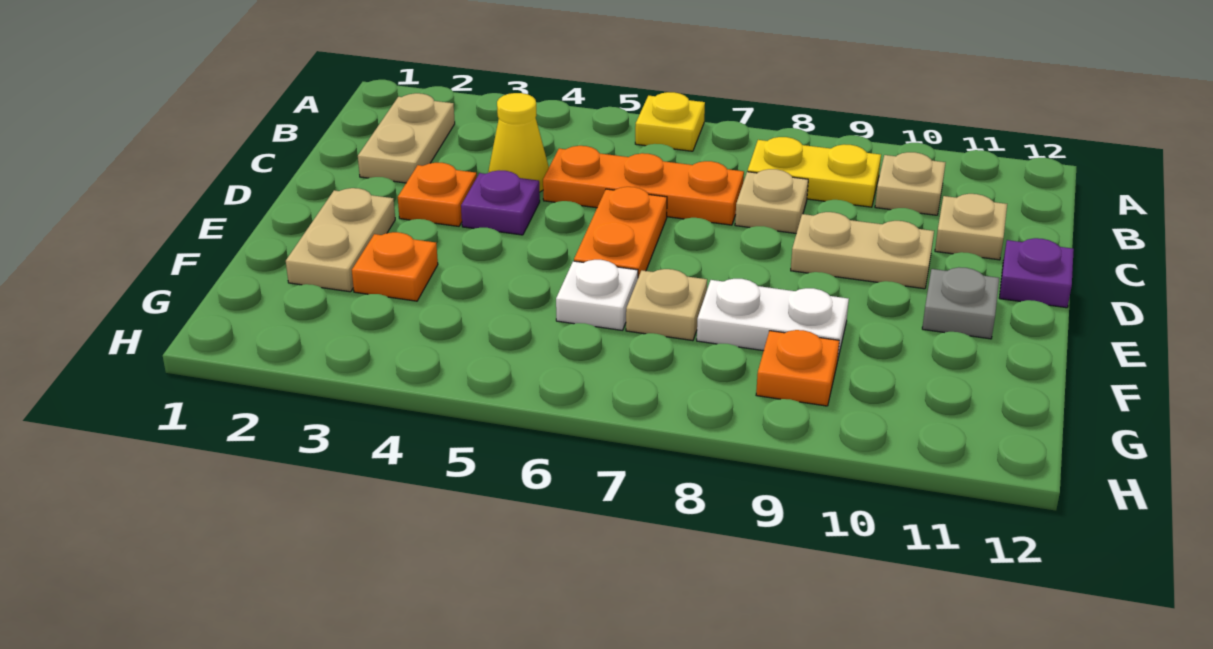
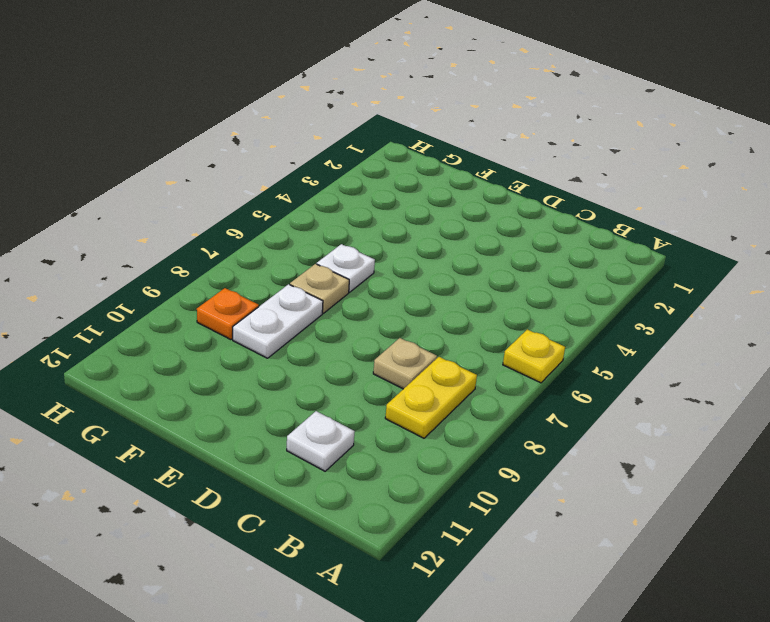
white 1x1 plate [287,411,355,471] -> tan 1x1 plate [935,194,1007,260]
none -> tan 1x2 plate [358,93,455,183]
none -> tan 1x1 plate [875,152,946,215]
none -> yellow 1x1 cone [488,93,549,192]

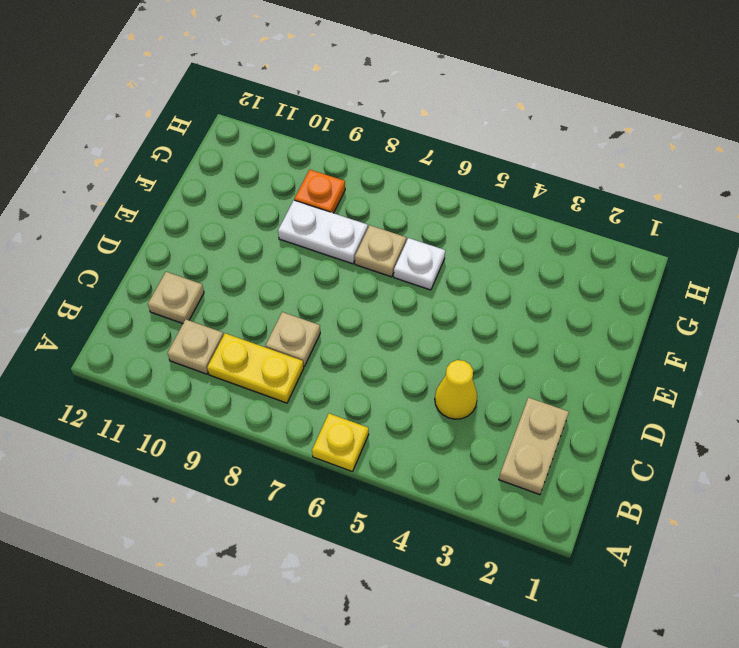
none -> orange 1x3 plate [543,146,744,225]
none -> orange 1x1 plate [398,163,477,226]
none -> purple 1x1 plate [461,171,540,235]

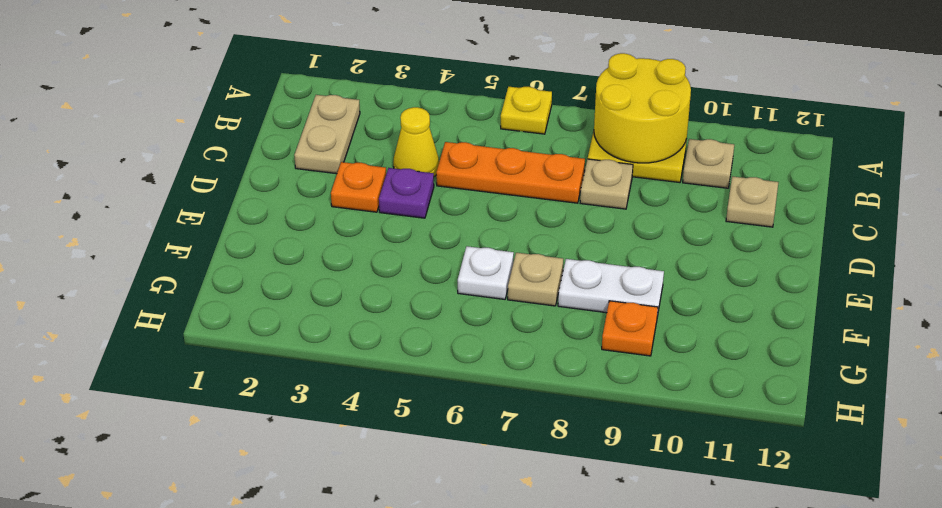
yellow 2x2 round brick [594,53,691,163] -> none
none -> orange 1x2 plate [574,187,667,277]
none -> tan 1x2 plate [791,212,934,289]
none -> purple 1x1 plate [999,238,1074,308]

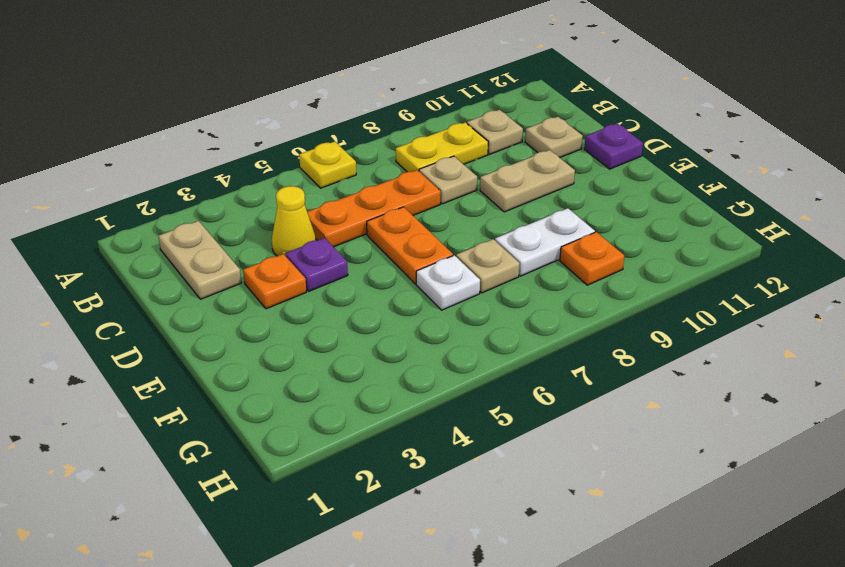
none -> tan 1x2 plate [286,188,395,292]
none -> grey 1x1 plate [922,267,999,339]
none -> orange 1x1 plate [352,232,438,301]

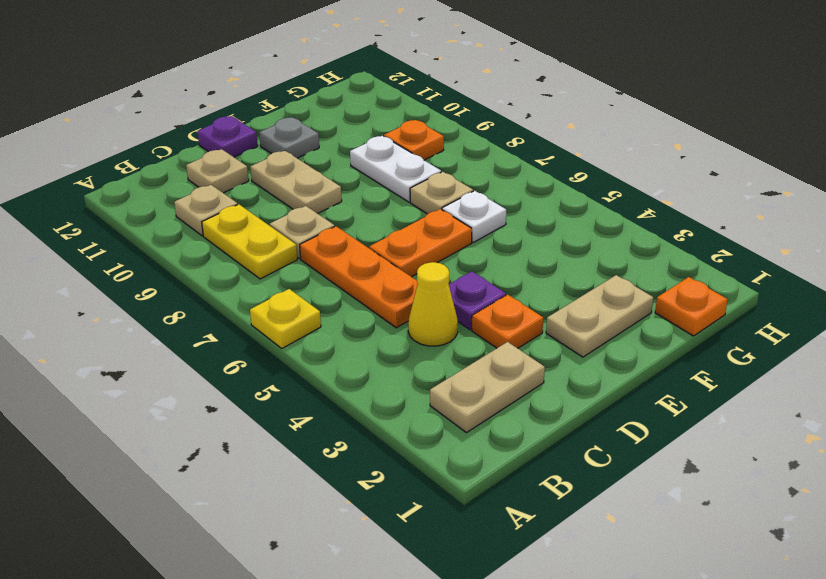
orange 1x1 plate [655,277,728,336] -> orange 1x1 plate moved to [352,232,438,301]

